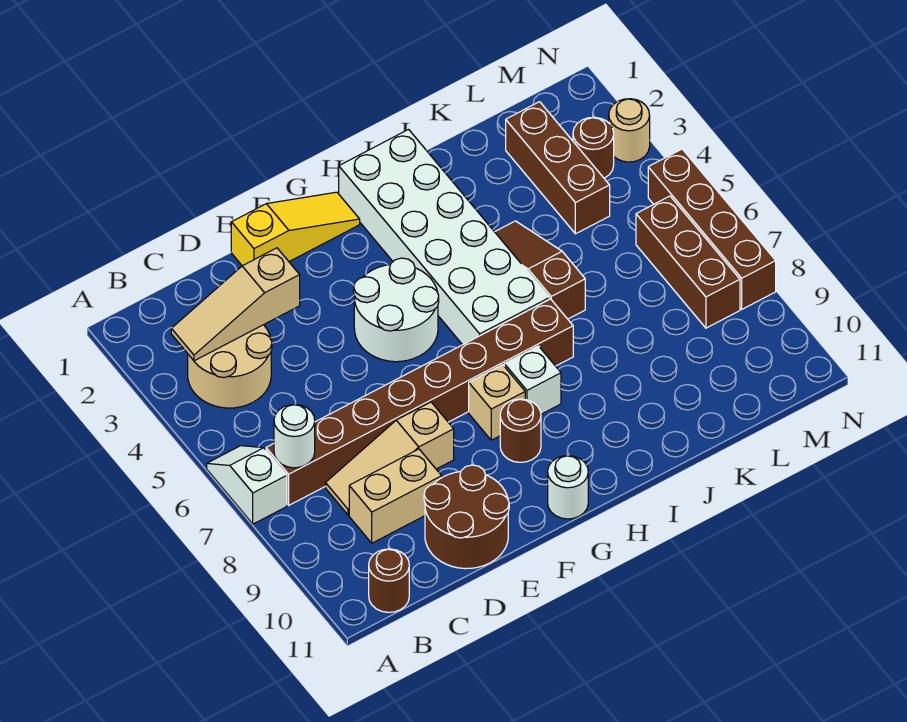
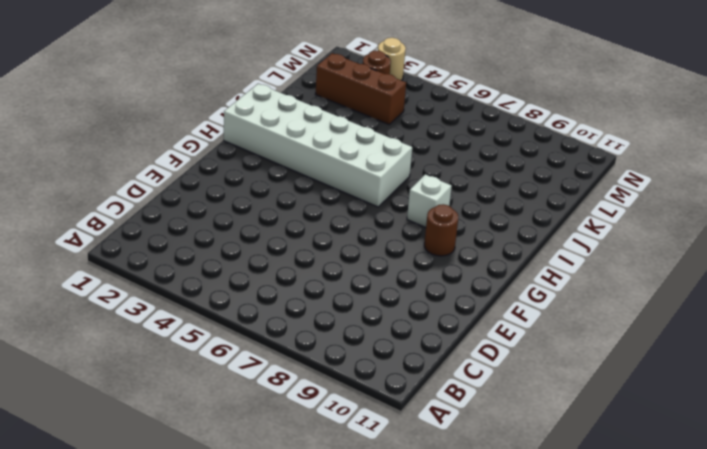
none -> white 1x2 slope [207,446,287,524]
none -> tan 2x2 round brick [188,325,272,408]
none -> brown 1x8 brick [266,299,573,505]

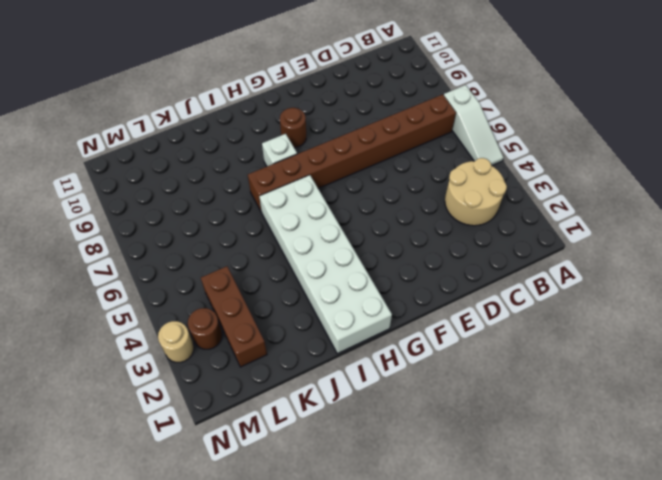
white 1x3 slope [444,85,504,166] -> white 1x2 slope [207,446,287,524]
none -> brown 1x1 round brick [369,549,409,612]
none -> tan 1x3 slope [326,402,454,515]
none -> tan 1x2 brick [349,449,442,543]

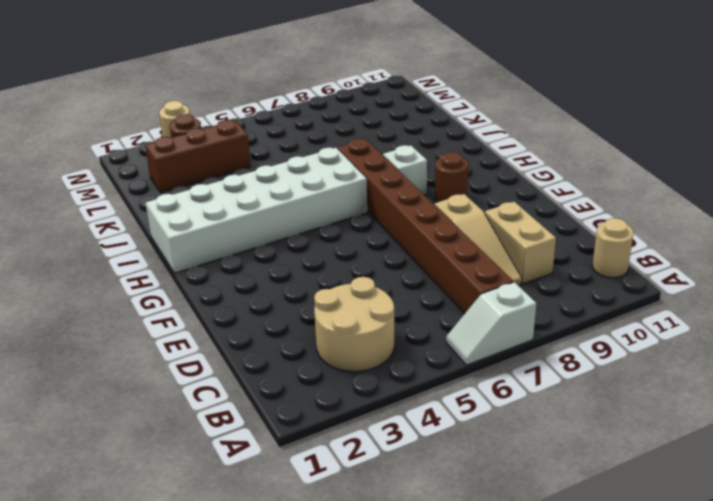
tan 1x1 round brick [592,218,633,278] -> brown 1x1 round brick [369,549,409,612]
none -> brown 2x2 round brick [424,465,509,569]
none -> yellow 1x3 slope [231,192,360,266]
none -> white 2x2 round brick [354,258,439,362]

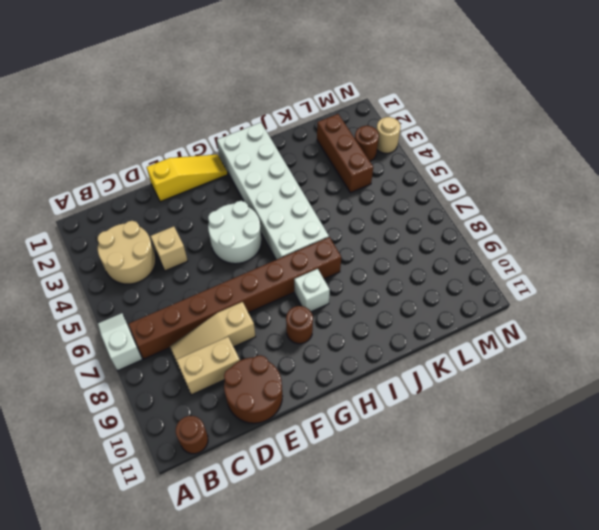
tan 1x1 brick [151,226,188,271] -> tan 1x1 brick moved to [469,365,525,440]
none -> white 1x1 round brick [548,456,588,519]
none -> brown 1x3 slope [495,221,585,319]
none -> brown 1x3 brick [636,196,740,328]

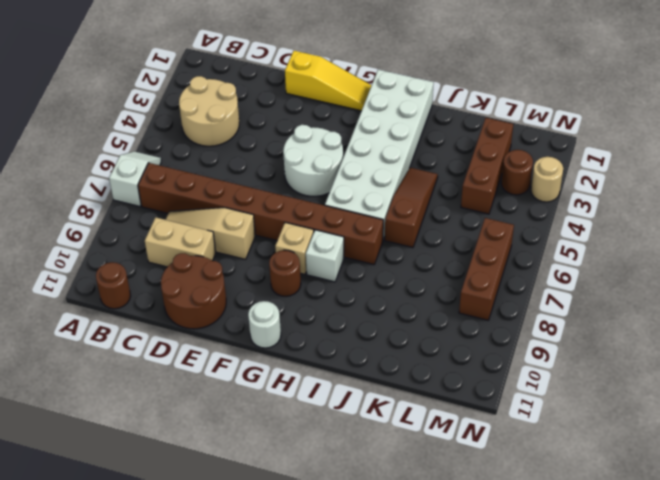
none -> brown 1x4 brick [648,149,776,309]
none -> tan 1x3 slope [171,248,300,361]
none -> white 1x1 round brick [274,404,315,468]

